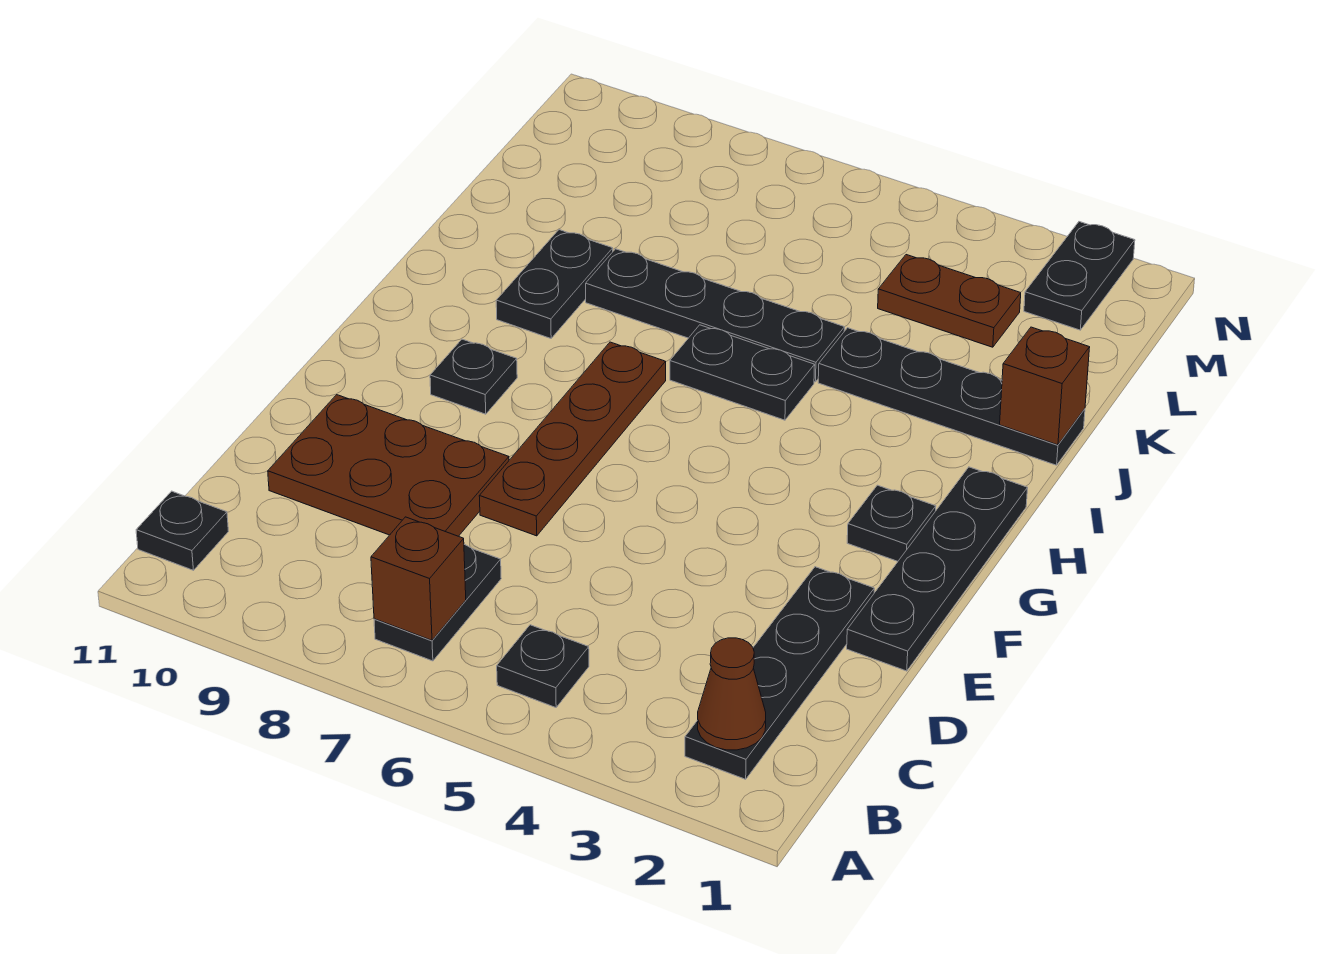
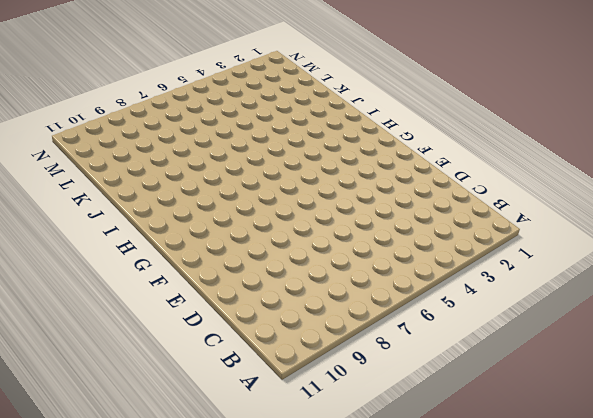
none -> black 1x4 plate [685,567,874,779]
none -> black 1x1 plate [497,625,589,708]
none -> black 1x2 plate [374,545,501,661]

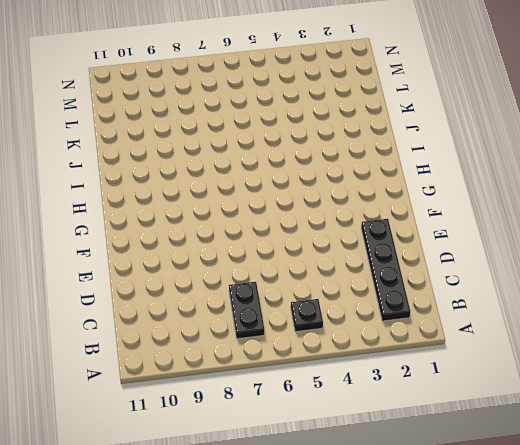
none -> black 1x1 plate [136,491,228,570]
none -> brown 2x3 plate [268,395,509,536]
none -> black 1x4 plate [847,467,1027,671]

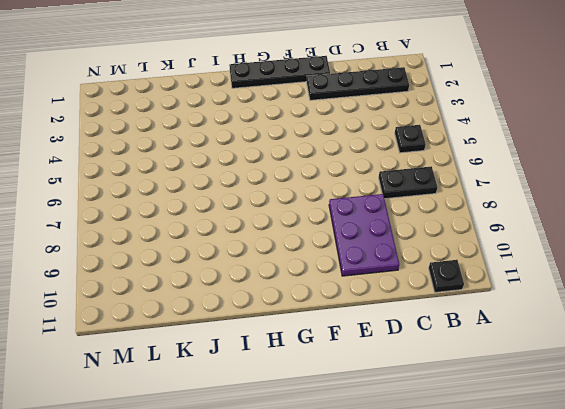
purple 2x3 plate [329,194,399,276] -> brown 2x3 plate [268,395,509,536]
none -> brown 1x4 plate [479,342,666,536]
none -> black 1x1 plate [847,485,936,561]
none -> black 1x1 plate [430,339,517,414]

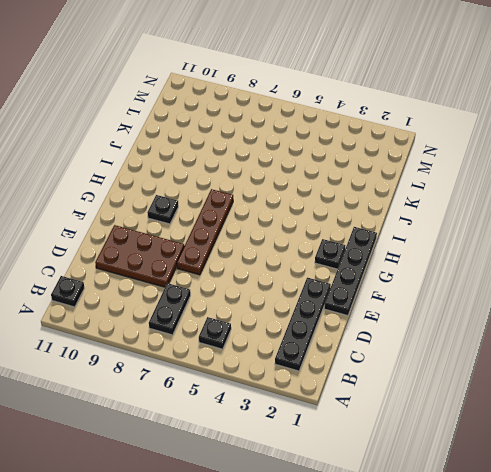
none -> black 1x2 plate [670,325,815,420]
none -> black 1x2 plate [496,230,613,338]
none -> black 1x4 plate [818,328,1085,465]

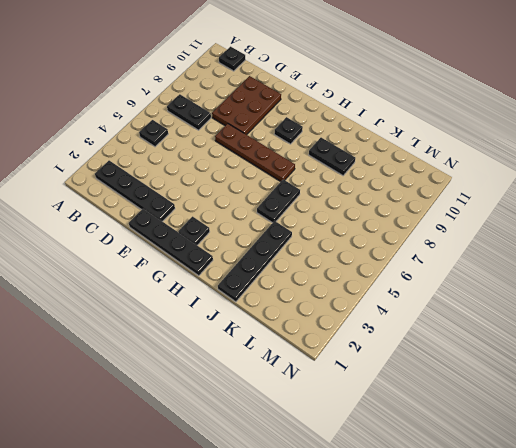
none -> black 1x4 plate [586,249,845,382]
none -> brown 1x2 plate [878,255,1021,347]
none -> black 1x2 plate [1024,222,1135,330]

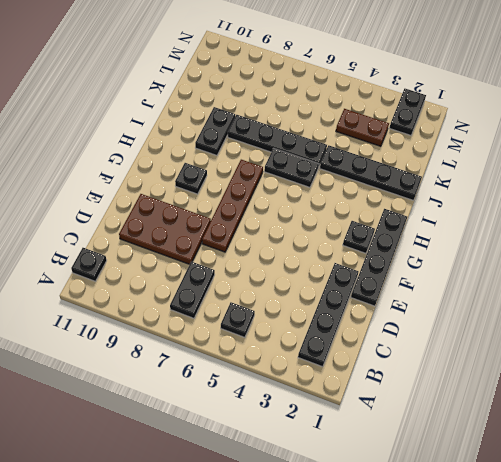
none -> brown 1x1 cone [698,638,766,750]
none -> brown 1x1 brick [371,517,466,640]
none -> brown 1x1 brick [1000,327,1090,445]

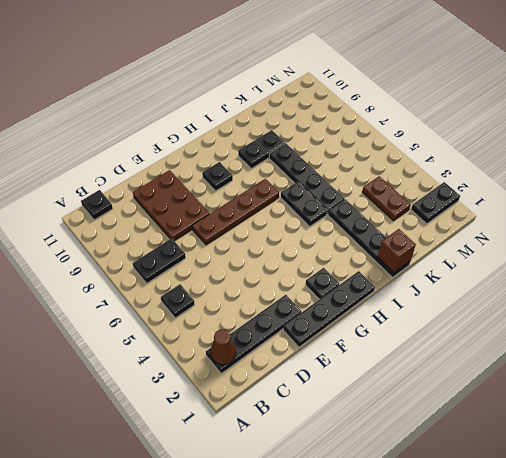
none -> brown 1x1 brick [371,517,466,640]

